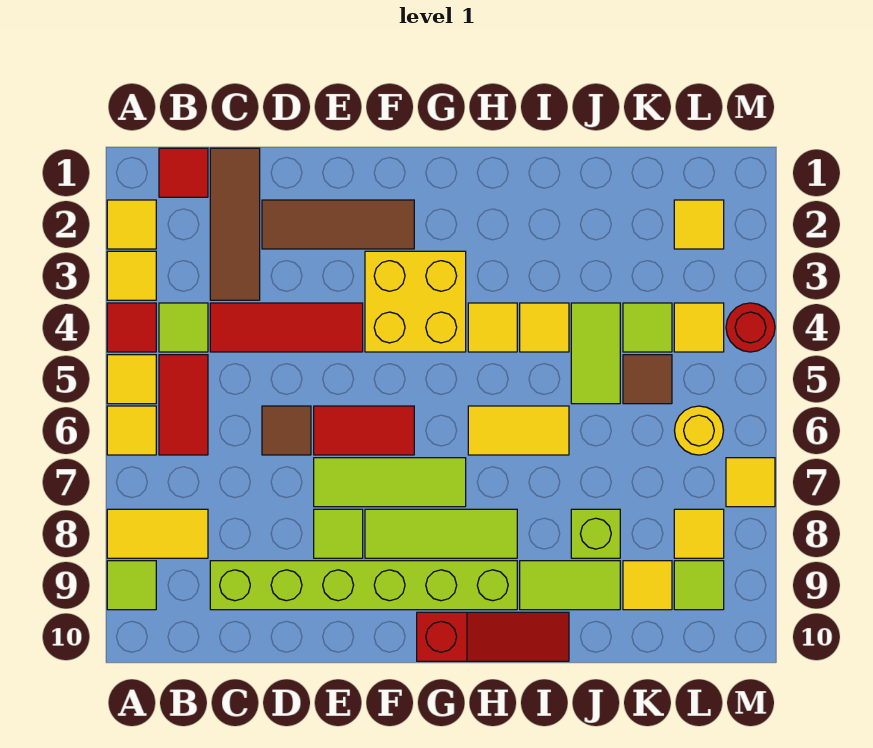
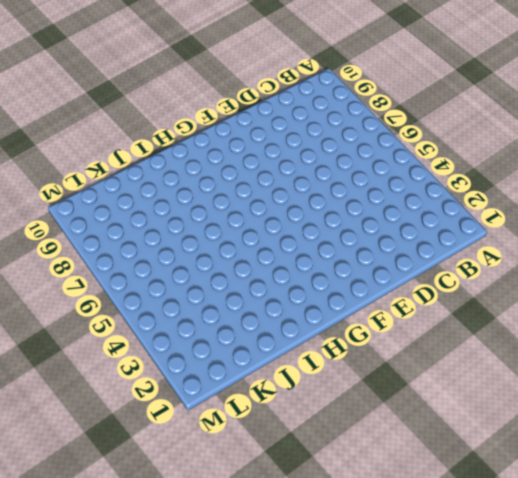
none -> yellow 1x1 tile [107,200,156,249]
none -> yellow 1x1 tile [107,251,156,300]
none -> red 1x1 tile [107,303,156,352]
none -> yellow 1x1 tile [107,355,156,404]

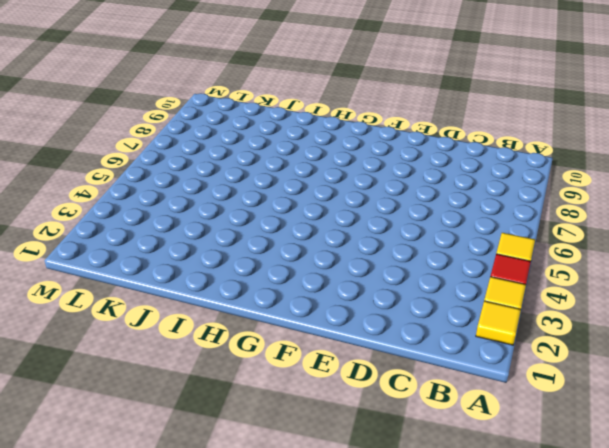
none -> yellow 1x1 tile [107,406,156,455]
none -> yellow 1x2 tile [107,509,208,558]
none -> lime 1x1 tile [107,561,156,610]
none -> red 1x1 tile [159,148,208,197]

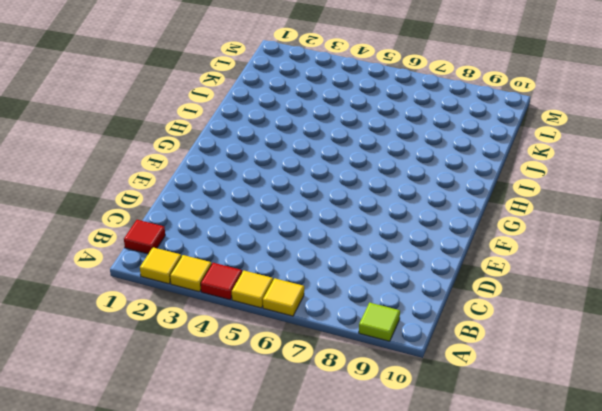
none -> yellow 1x2 tile [107,509,208,558]
none -> lime 1x1 tile [159,303,208,352]
none -> red 1x2 tile [159,355,208,455]
none -> brown 1x3 tile [210,148,260,300]

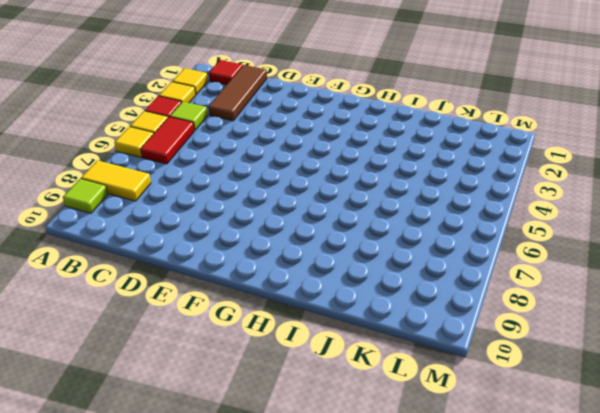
none -> red 1x3 tile [210,303,363,352]
none -> lime 1x6 brick [210,561,517,610]
none -> brown 1x3 tile [262,200,414,249]
none -> brown 1x1 tile [262,406,311,455]

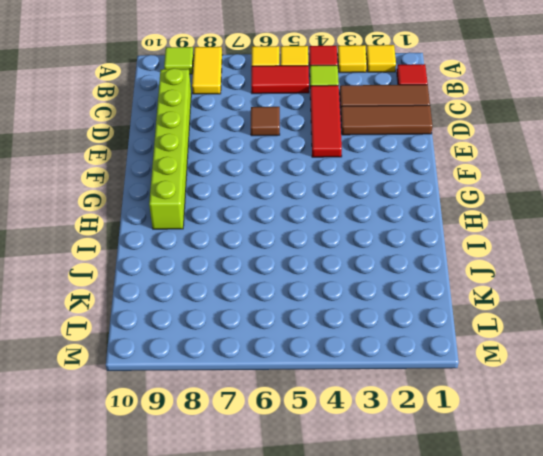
brown 1x3 tile [341,105,432,135] -> brown 1x3 tile turned to [262,200,414,249]
none -> red 1x2 tile [314,406,414,455]
none -> lime 1x3 tile [314,458,466,507]
none -> lime 1x1 tile [314,509,363,558]
none -> yellow 2x2 brick [365,251,466,352]

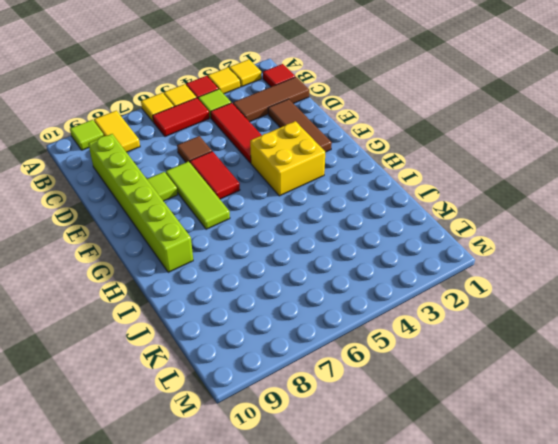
none -> lime 1x3 tile [365,509,517,558]
none -> red 1x3 slope [417,612,569,661]
none -> yellow 1x1 tile [468,303,517,352]
none -> yellow 1x2 tile [468,406,569,455]

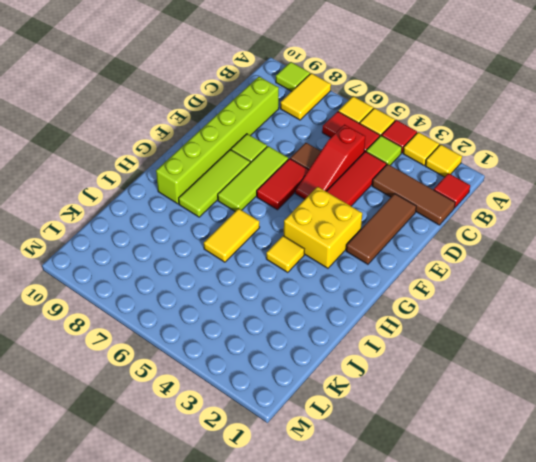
red 1x3 slope [295,125,365,199] -> red 1x3 slope moved to [417,612,569,661]
none -> yellow 1x1 tile [520,303,569,352]
none -> lime 1x2 tile [520,561,620,610]
none -> lime 1x2 tile [571,303,620,404]
none -> lime 1x1 brick [571,509,620,558]

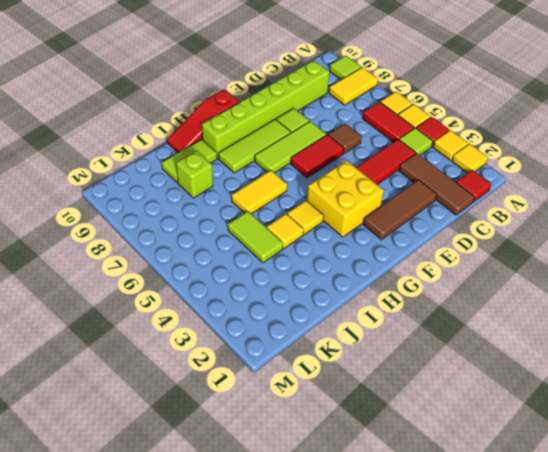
none -> lime 1x1 tile [623,303,672,352]
none -> brown 1x1 tile [623,355,672,404]
none -> yellow 1x1 tile [623,561,672,610]
none -> yellow 1x1 tile [674,200,724,249]

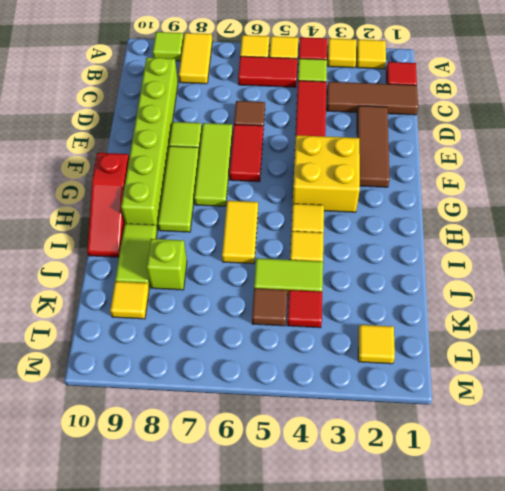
red 1x1 tile [287,290,322,328] -> lime 1x1 tile [623,303,672,352]
none -> yellow 1x1 tile [674,303,724,352]
none -> yellow 1x1 round brick [674,406,723,455]
none -> yellow 1x1 tile [674,509,724,558]
none -> lime 1x1 tile [674,561,724,610]

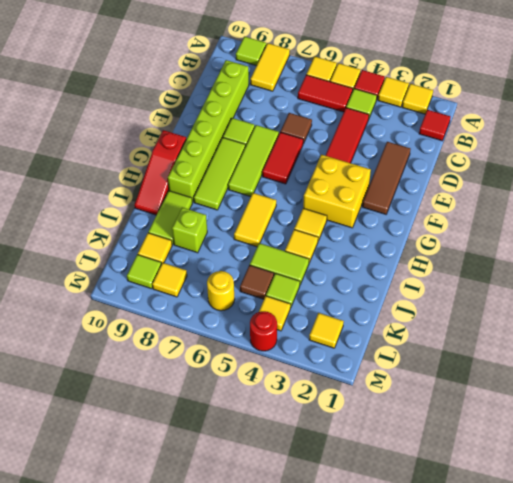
none -> brown 1x3 tile [210,148,260,300]
none -> yellow 1x1 tile [726,458,775,507]

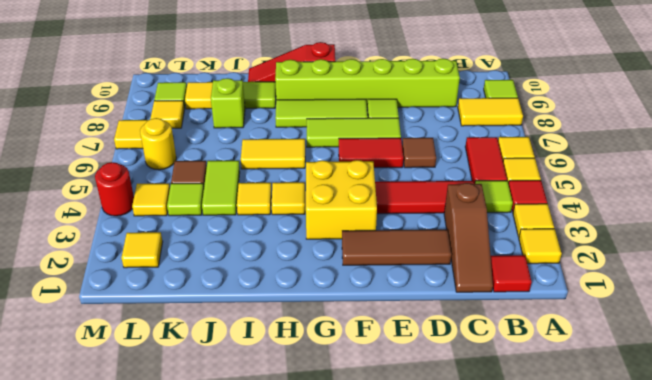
brown 1x3 slope [444,183,493,292] -> brown 1x3 tile [210,148,260,300]

